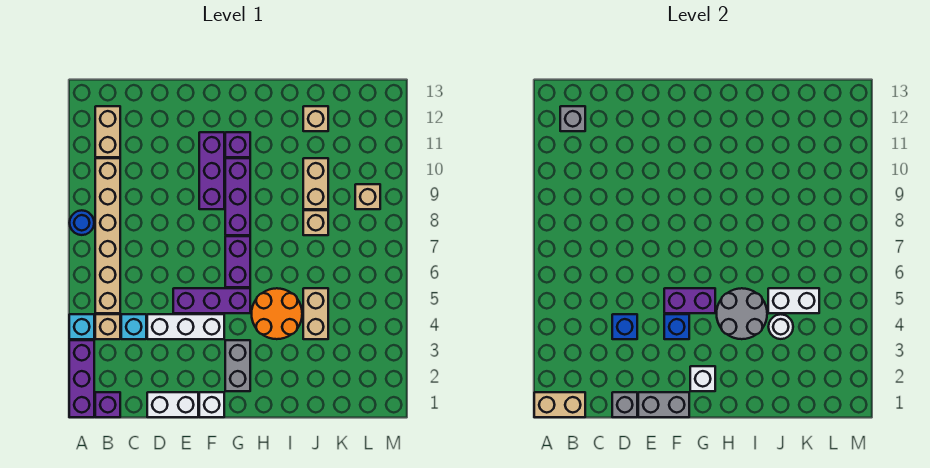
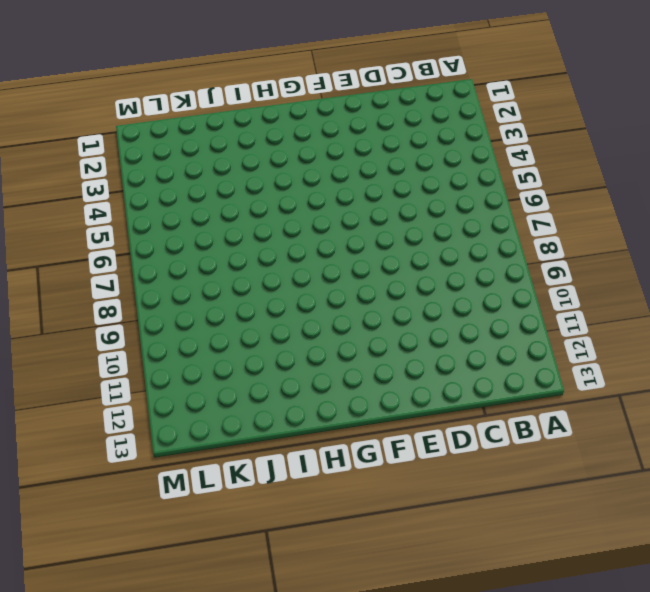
none -> purple 1x3 brick [69,340,94,417]
none -> cyan 1x1 brick [69,314,94,339]
none -> blue 1x1 round brick [70,210,94,235]
none -> purple 1x1 brick [95,392,120,417]

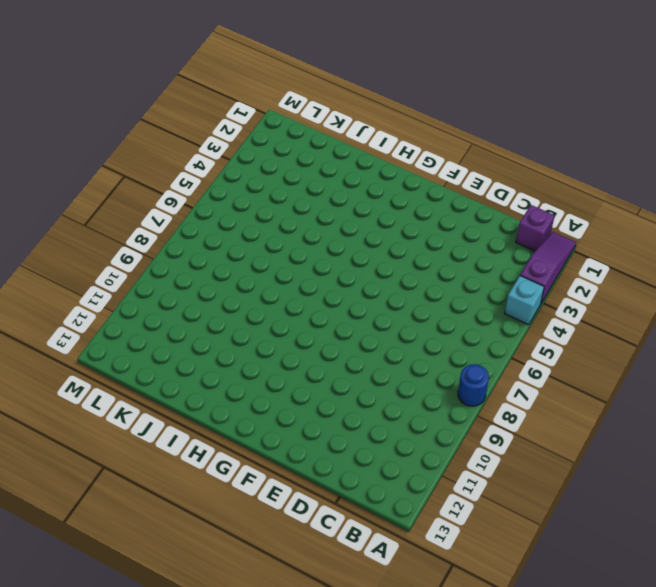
purple 1x3 slope [520,232,576,303] -> purple 1x3 brick [69,340,94,417]
none -> tan 1x1 brick [95,314,120,339]
none -> tan 1x6 brick [95,158,120,313]
none -> tan 1x2 brick [95,106,120,157]
none -> cyan 1x1 brick [121,314,146,339]

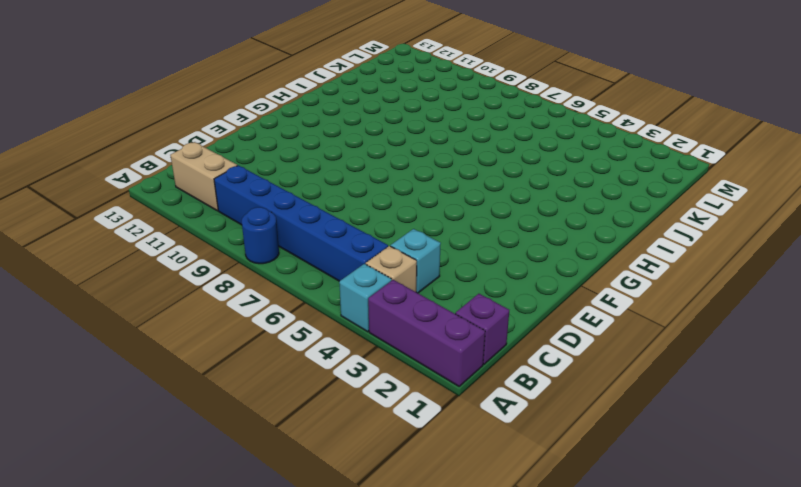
blue 1x6 brick [214,165,388,281] -> tan 1x6 brick [95,158,120,313]
none -> white 1x2 brick [147,392,198,417]
none -> white 1x3 brick [147,314,224,339]
none -> purple 1x3 brick [173,288,250,313]
none -> white 1x1 brick [199,392,224,417]

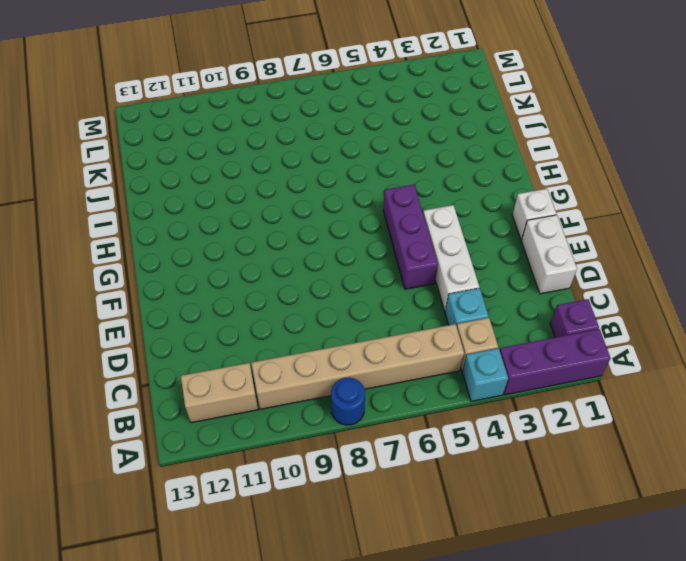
none -> purple 1x3 brick [199,132,224,209]
none -> grey 1x2 brick [225,340,250,391]
none -> purple 1x2 brick [225,236,250,287]
none -> purple 1x3 brick [225,158,250,235]

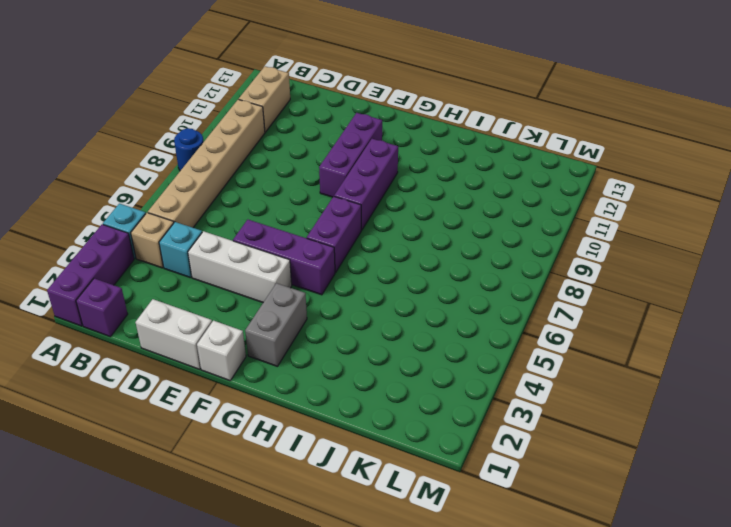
none -> purple 1x1 brick [225,132,250,157]
none -> orange 2x2 round brick [251,288,302,339]
none -> tan 1x2 brick [303,288,328,339]
none -> tan 1x1 brick [303,210,328,235]

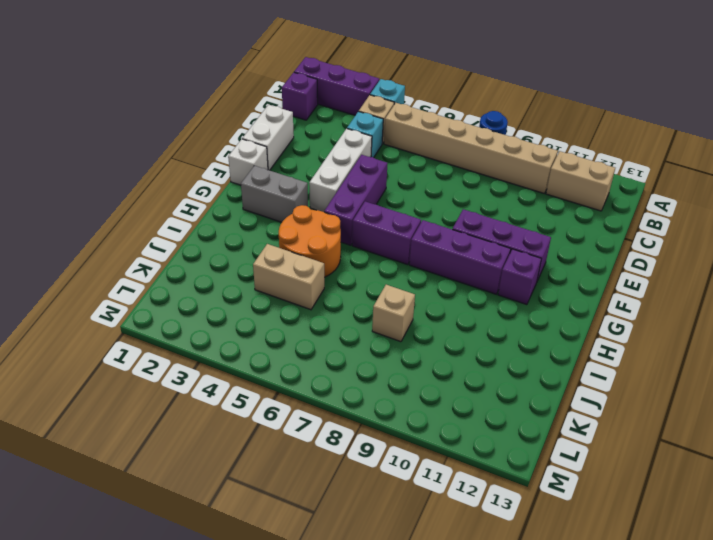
none -> tan 1x2 brick [303,158,328,209]
none -> tan 1x1 brick [303,106,328,131]
none -> tan 1x1 brick [355,184,380,209]
none -> tan 1x2 brick [534,392,585,417]

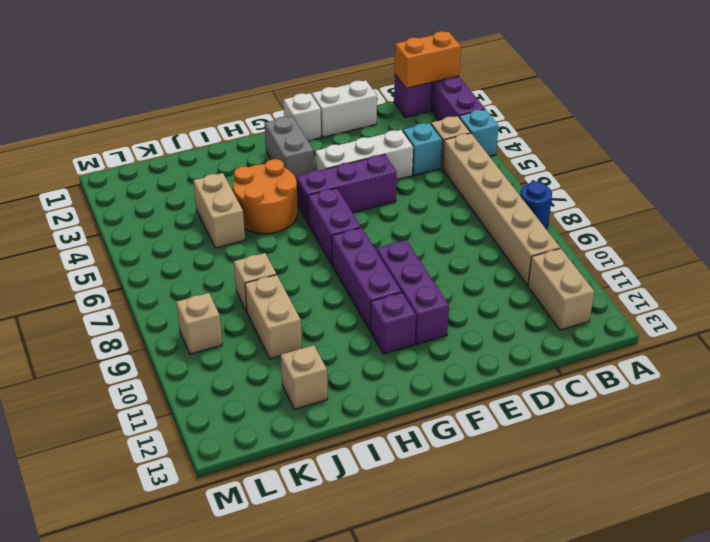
orange 1x2 brick [395,31,461,88] -> tan 1x2 brick [534,392,585,417]
none -> grey 1x1 brick [560,106,585,131]
none -> grey 1x1 brick [612,392,637,417]
none -> blue 1x1 brick [612,314,637,339]
none -> grey 1x2 brick [638,392,689,417]

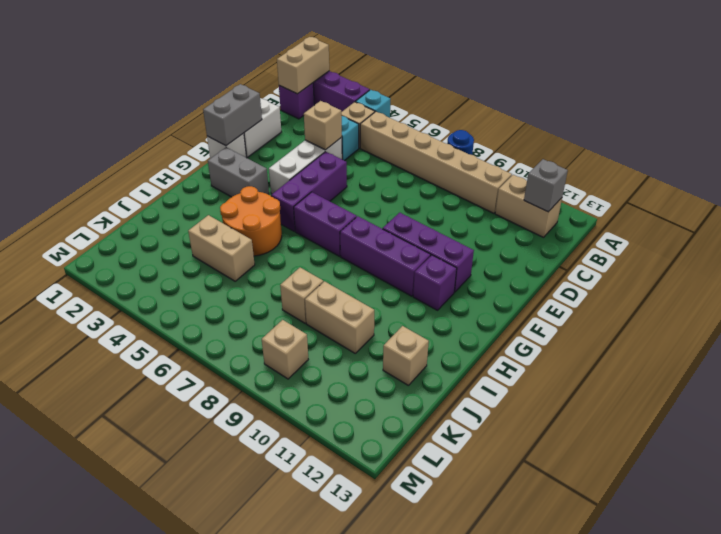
tan 1x1 brick [304,101,342,150] -> blue 1x1 brick [612,314,637,339]
none -> grey 1x1 brick [612,392,637,417]
none -> blue 1x1 brick [664,314,689,339]
none -> purple 1x2 brick [664,288,715,313]
none -> white 1x1 brick [690,366,715,391]

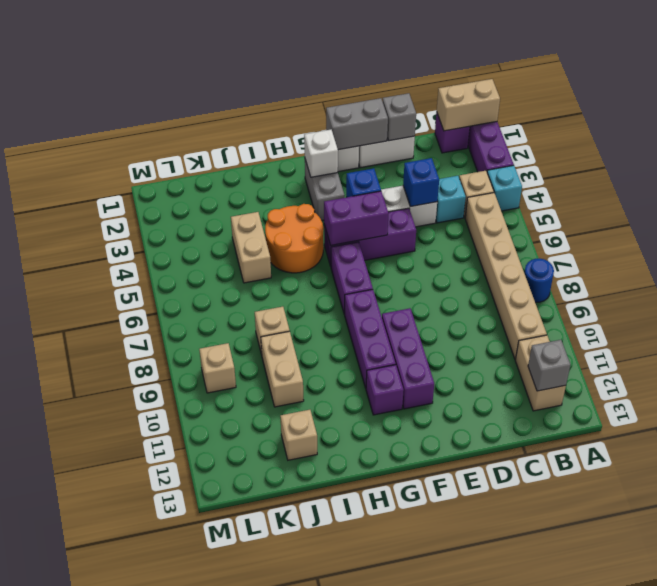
none -> grey 2x2 round brick [716,288,767,339]
none -> white 1x1 round brick [769,314,793,339]
none -> white 1x2 brick [768,288,819,313]

